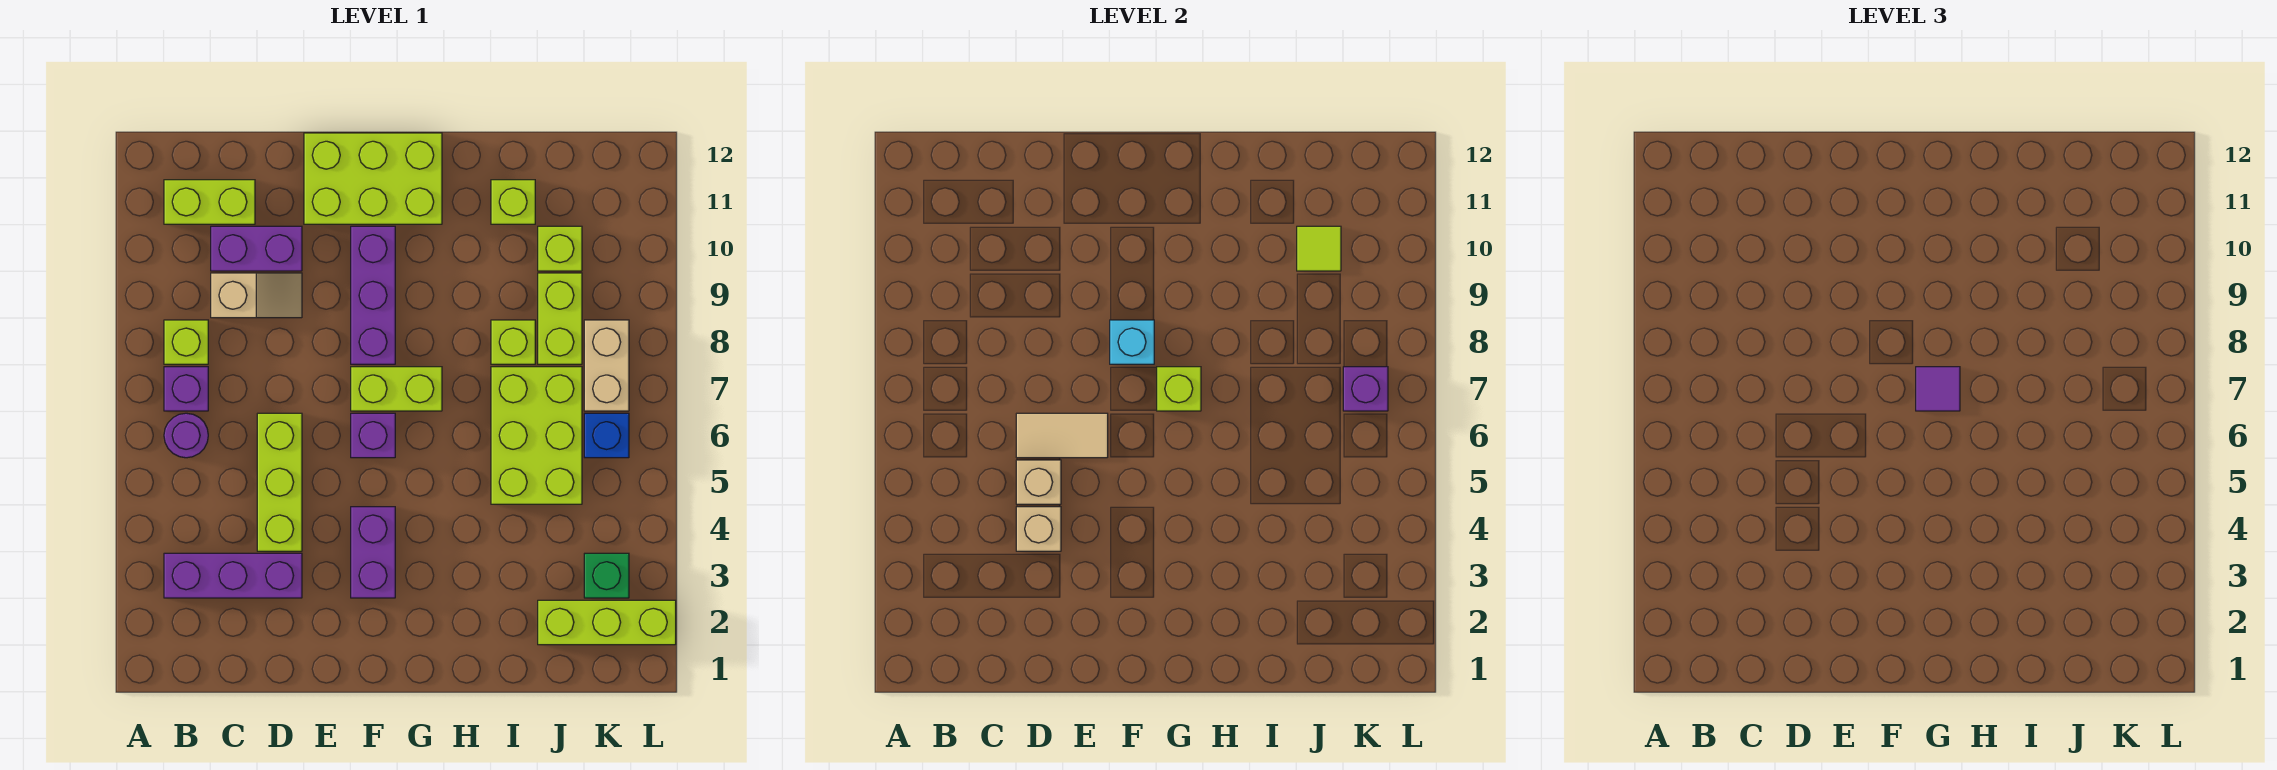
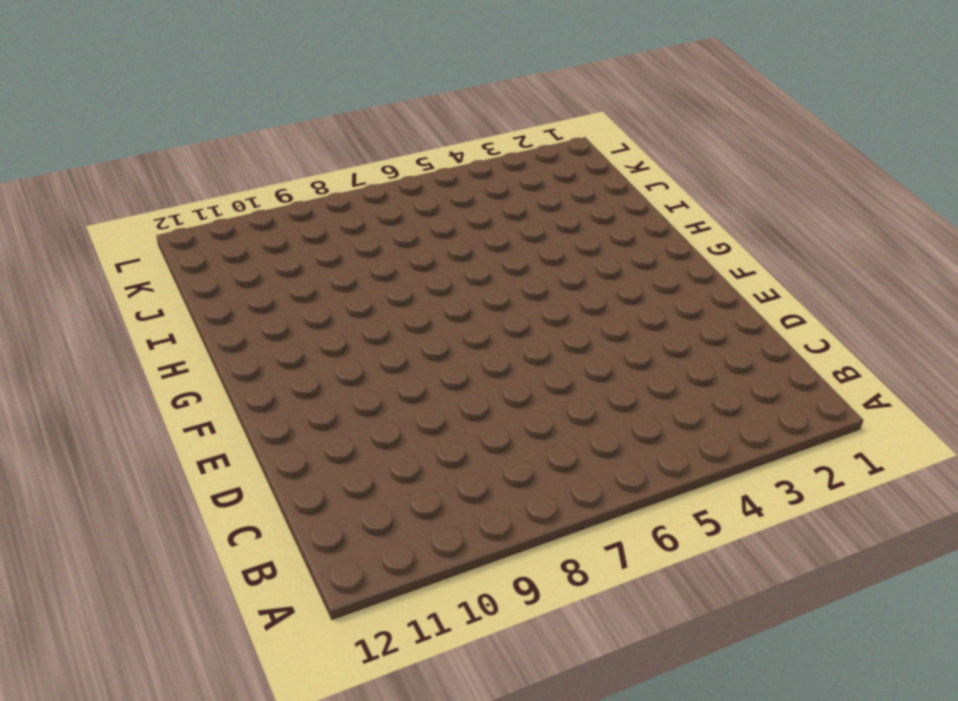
none -> purple 1x3 brick [164,553,302,598]
none -> purple 1x1 round brick [164,413,208,458]
none -> purple 1x1 brick [164,367,208,411]
none -> lime 1x1 brick [164,320,208,364]

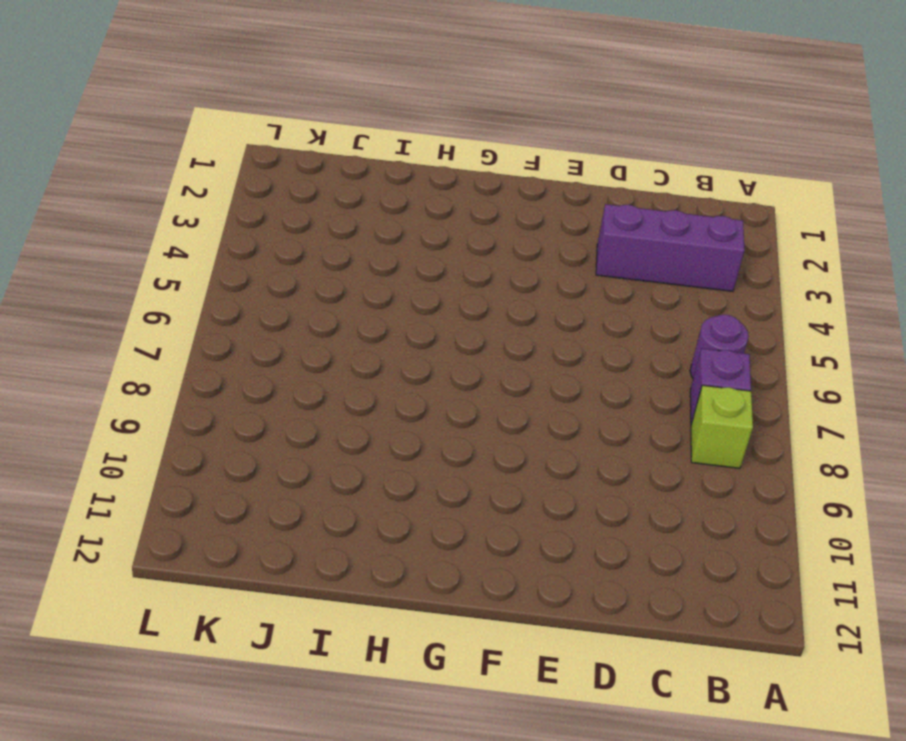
none -> lime 1x2 brick [164,180,255,224]
none -> tan 1x2 slope [211,273,302,318]
none -> purple 1x2 brick [211,226,302,271]
none -> lime 1x3 brick [257,413,302,551]

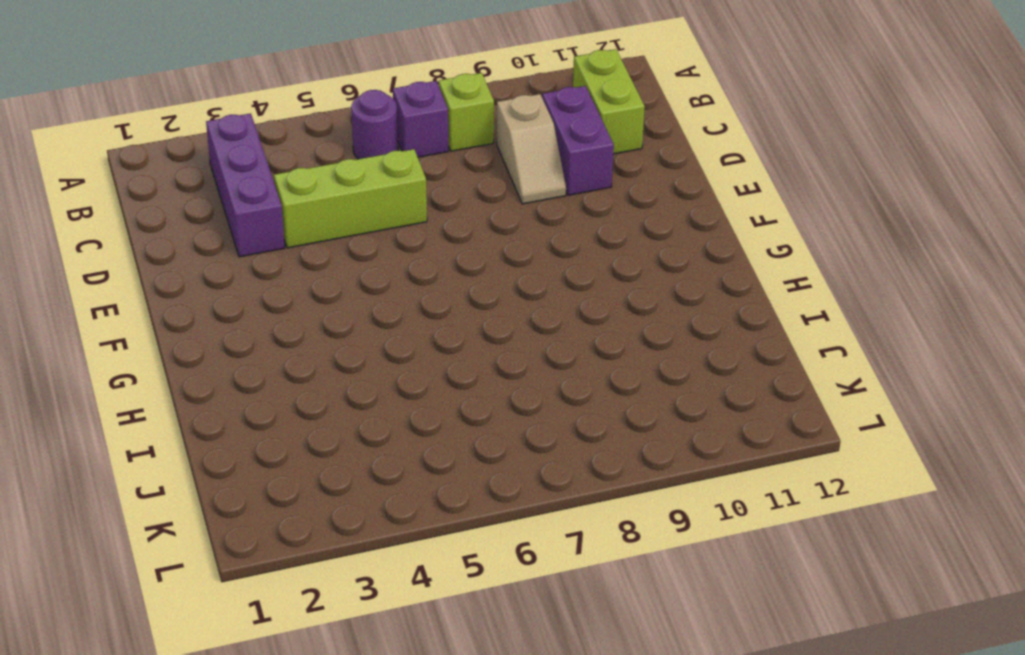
none -> lime 2x3 brick [304,133,442,224]
none -> purple 1x2 brick [351,507,395,598]
none -> purple 1x1 brick [351,413,395,458]
none -> lime 1x2 brick [351,367,442,411]

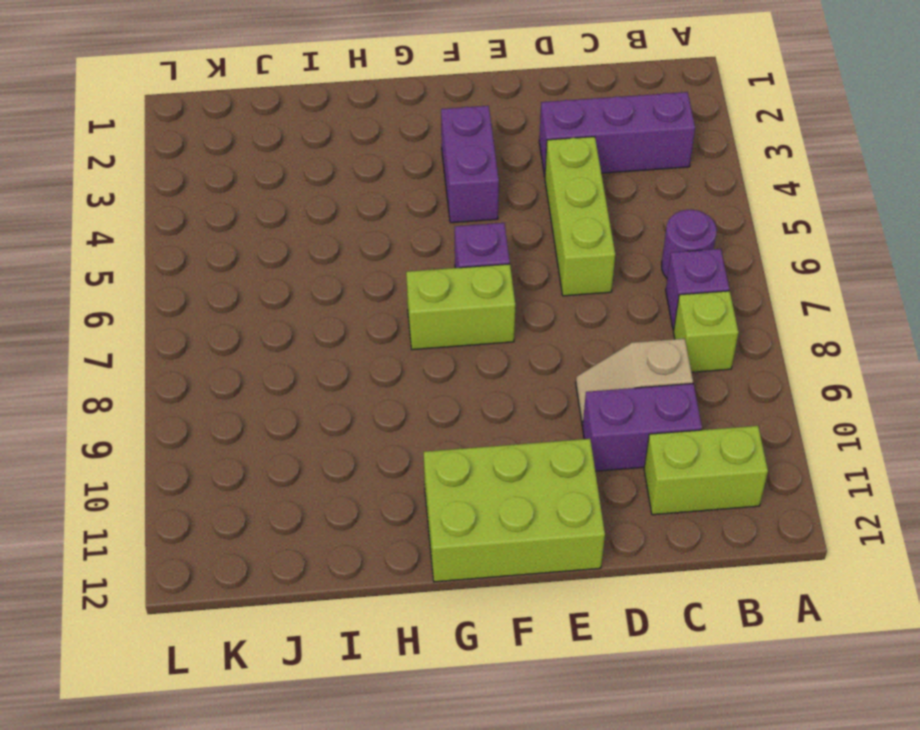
none -> purple 1x3 brick [351,226,395,364]
none -> lime 2x3 brick [491,367,582,504]
none -> lime 1x1 brick [491,320,535,364]
none -> lime 1x1 brick [491,180,535,224]

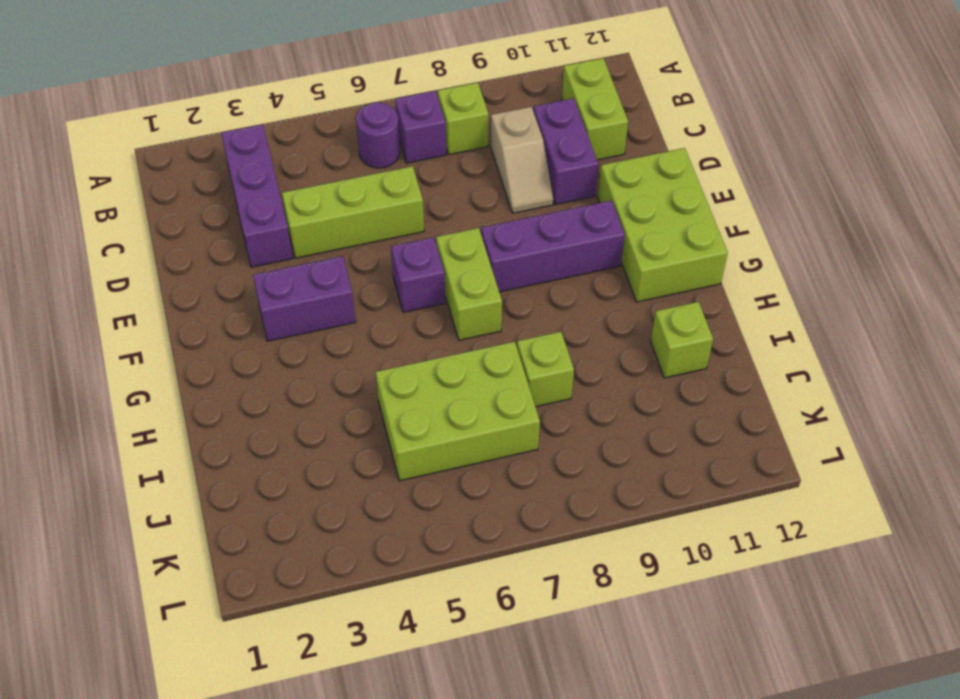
none -> lime 1x3 brick [538,600,676,645]
none -> lime 1x2 brick [538,273,582,364]
none -> lime 1x1 brick [538,226,582,271]
none -> green 1x1 brick [584,553,629,598]

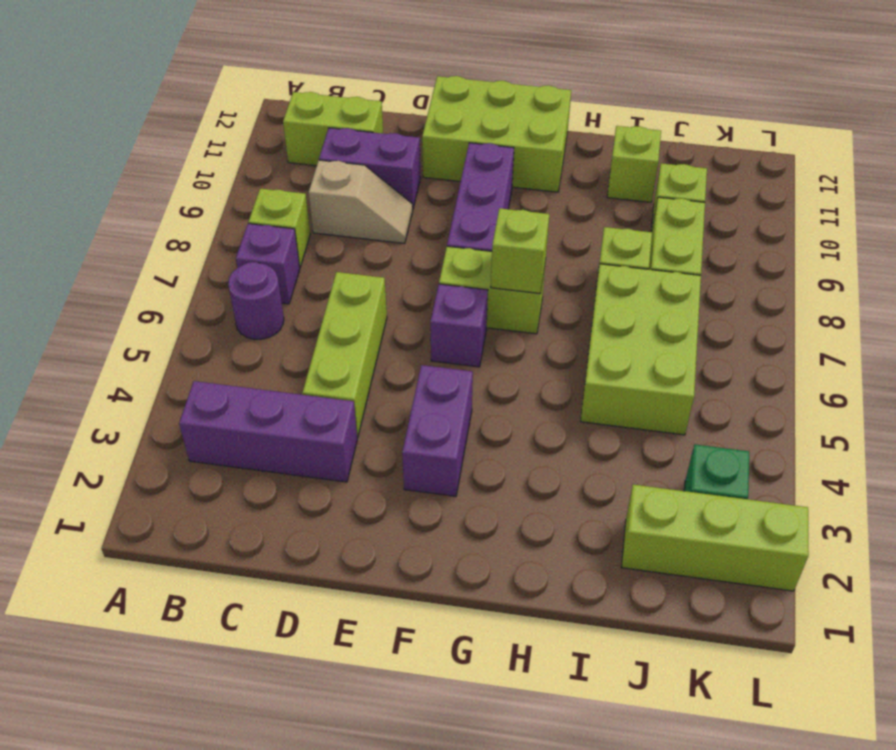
none -> blue 1x1 brick [584,413,629,458]
none -> tan 1x2 brick [584,320,629,411]
none -> tan 1x1 brick [1016,507,1061,551]
none -> tan 1x1 brick [1016,460,1061,504]

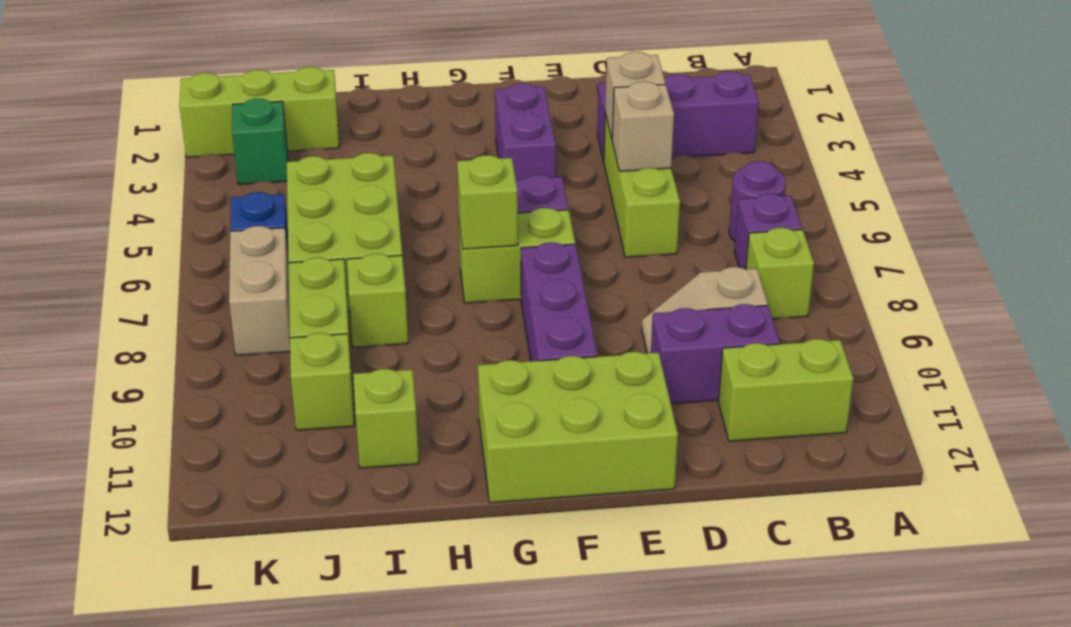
none -> tan 1x2 tile [1016,413,1108,458]
none -> cyan 1x1 brick [1110,320,1154,364]
none -> lime 1x1 tile [1297,226,1341,271]
none -> purple 1x1 brick [1343,367,1388,411]

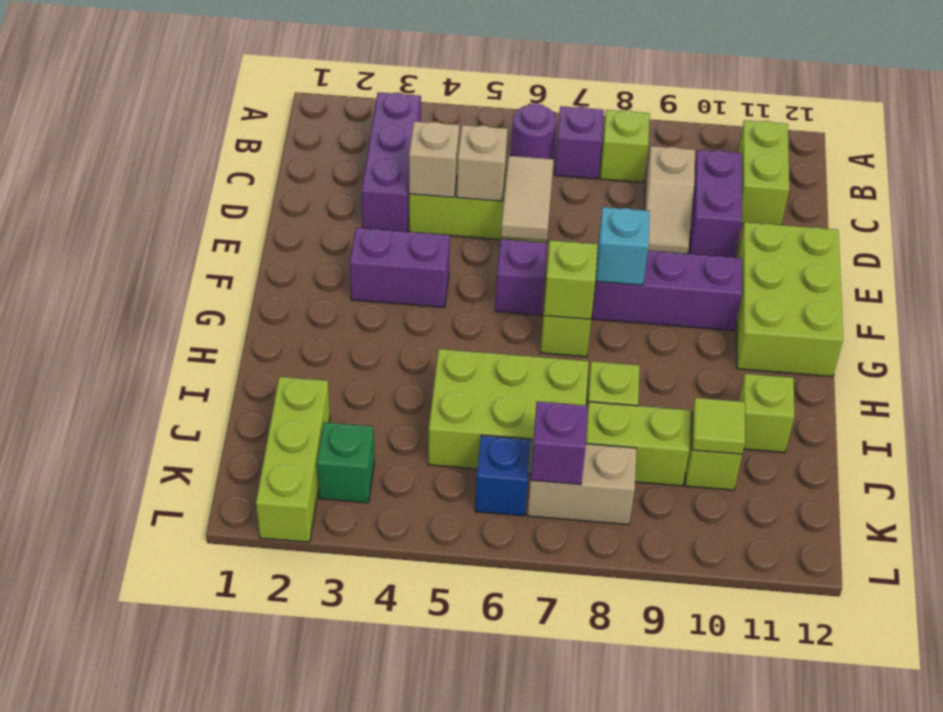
none -> purple 1x1 tile [1916,367,1960,411]

